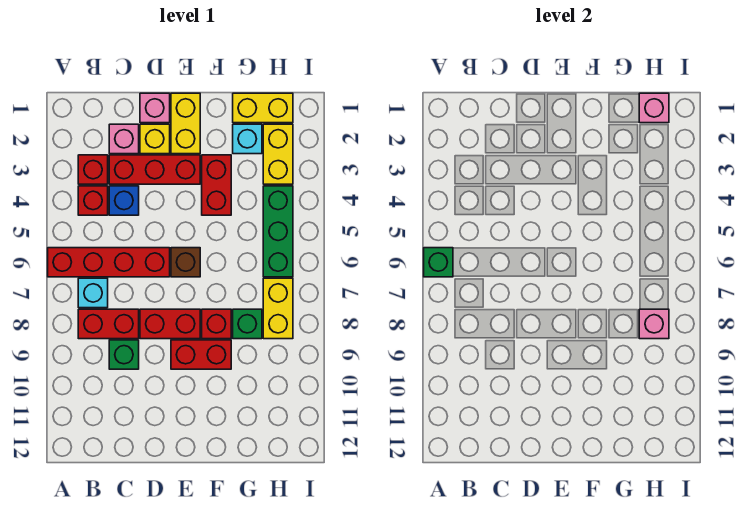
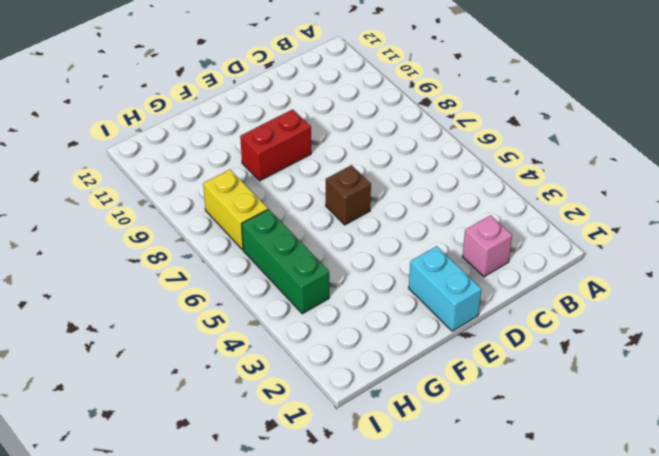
cyan 1x2 brick [409,246,481,331] -> yellow 1x2 brick [171,93,200,154]
none -> red 1x4 brick [48,248,170,277]
none -> red 1x1 brick [78,155,108,184]
none -> red 1x1 brick [78,186,108,215]

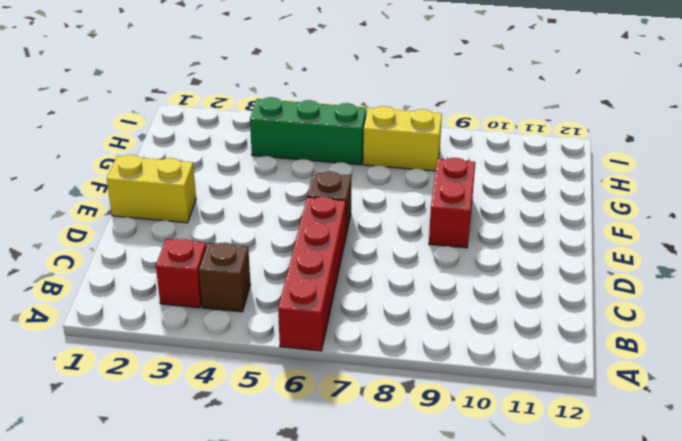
brown 1x1 brick [199,242,251,312] -> red 1x1 brick [78,186,108,215]
none -> cyan 1x1 brick [78,278,108,308]
none -> red 1x2 brick [78,309,139,339]
none -> pink 1x1 brick [109,124,139,154]

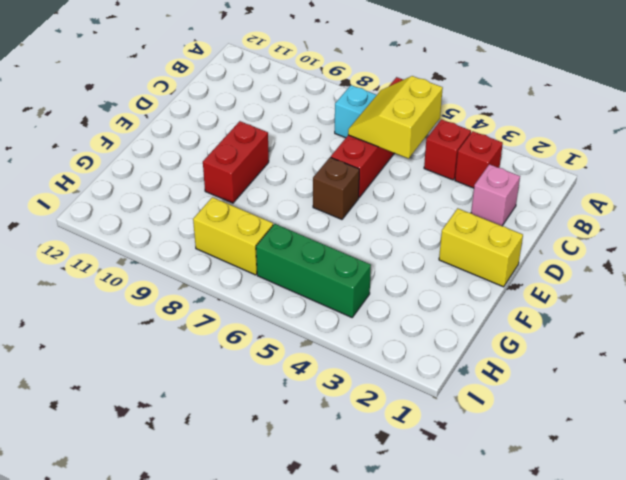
yellow 2x2 slope [348,76,443,159] -> none
none -> red 1x2 brick [78,309,139,339]
none -> red 1x3 brick [109,155,200,184]
none -> blue 1x1 brick [109,186,139,215]

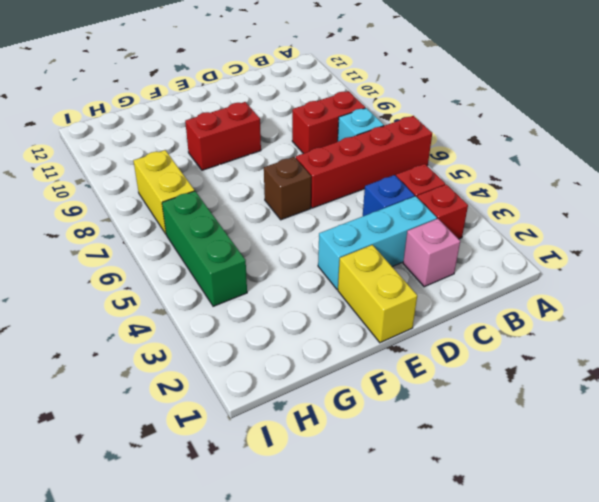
cyan 1x3 brick [318,196,437,289] -> red 1x3 brick [109,155,200,184]
none -> green 1x1 brick [109,340,139,369]
none -> pink 1x1 brick [140,93,170,123]
none -> yellow 1x1 brick [140,124,170,154]

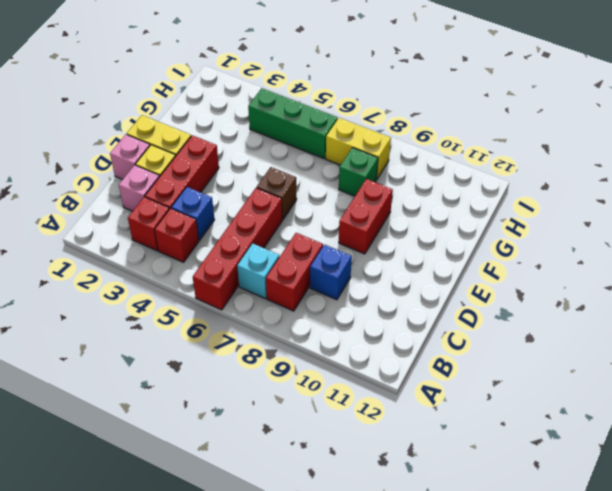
blue 1x1 brick [310,245,352,300] -> green 1x1 brick [109,340,139,369]
none -> red 1x2 brick [140,309,200,339]
none -> red 1x2 brick [202,155,231,215]
none -> red 1x1 brick [202,309,231,339]

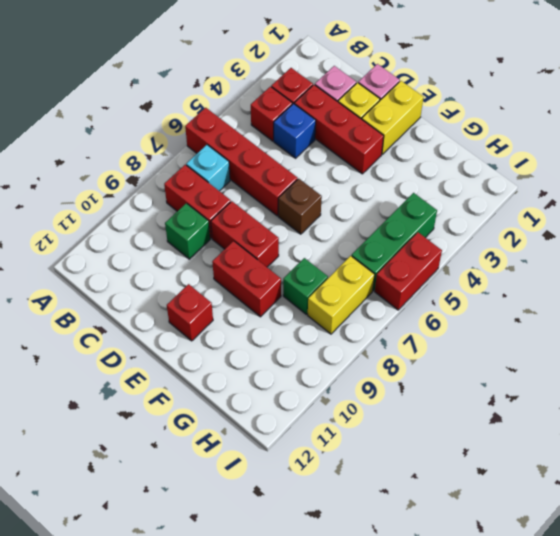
red 1x1 brick [167,284,213,341] -> red 1x1 brick moved to [202,309,231,339]
red 1x2 brick [375,232,442,310] -> red 1x2 brick moved to [202,155,231,215]
none -> yellow 1x2 brick [233,93,293,123]
none -> cyan 1x1 brick [233,124,262,154]
none -> yellow 1x2 brick [263,124,293,184]

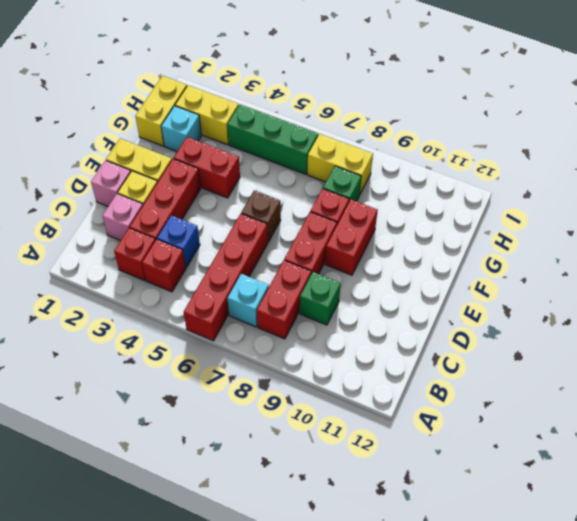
none -> green 1x1 brick [424,248,453,277]
none -> pink 1x1 brick [639,93,669,123]
none -> pink 1x1 brick [639,309,669,339]

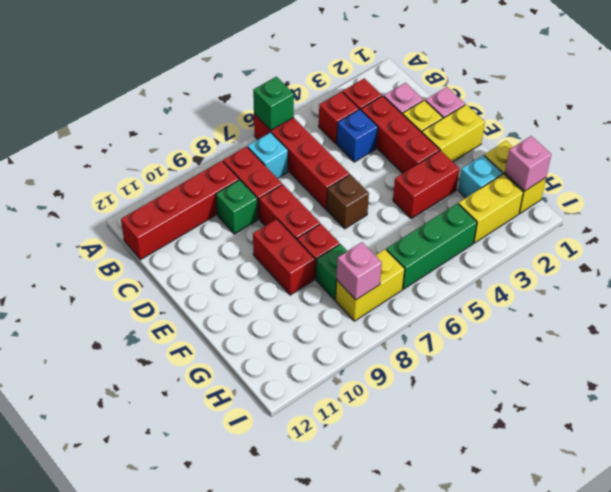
red 1x4 brick [121,161,239,260] -> none

